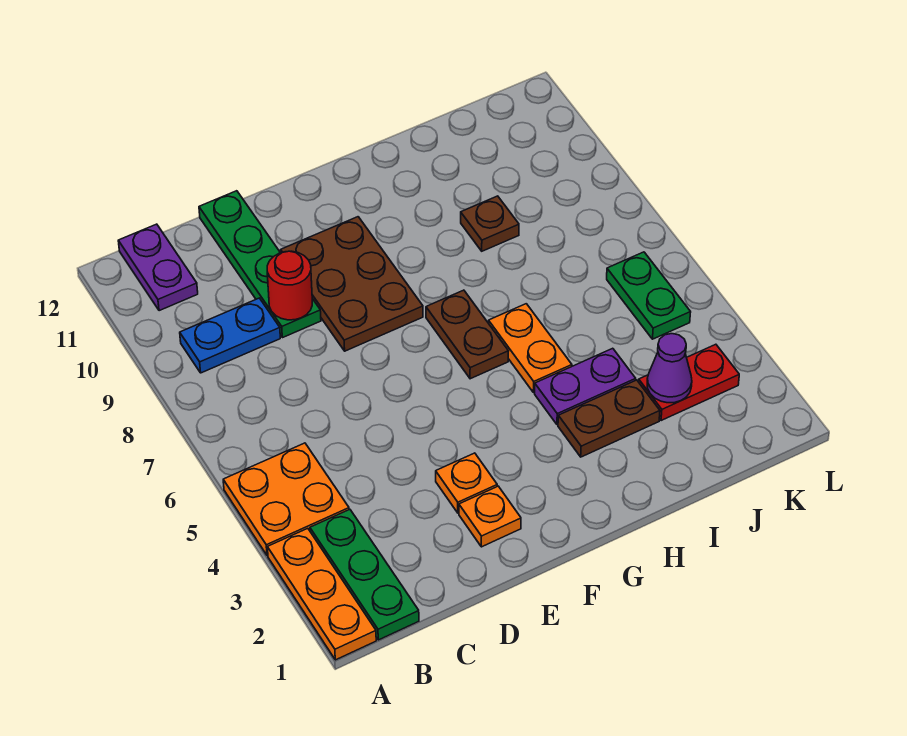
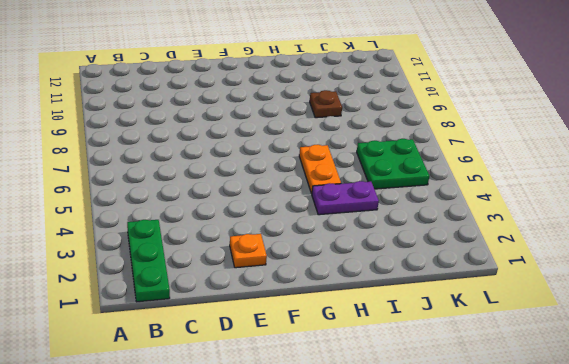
green 2x2 plate [357,139,429,189] -> green 1x2 plate [607,252,691,339]
none -> orange 1x3 plate [267,528,376,660]
none -> orange 2x2 plate [223,443,349,556]
none -> blue 1x2 plate [180,298,280,373]

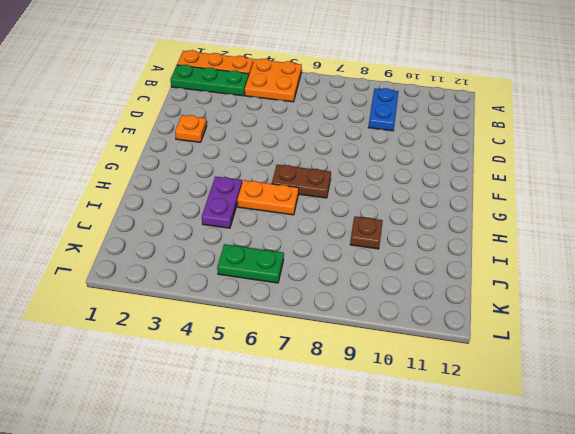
none -> purple 1x2 plate [118,224,198,311]
none -> green 1x4 plate [199,191,321,338]
none -> orange 1x1 plate [436,453,497,513]

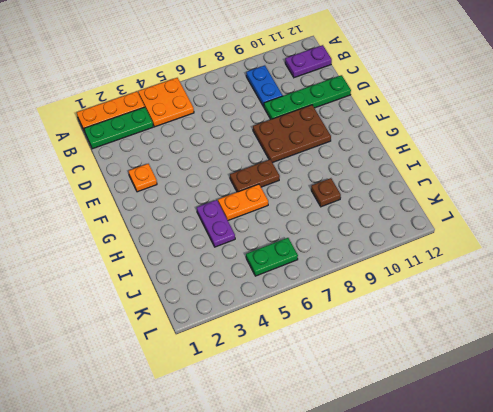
none -> orange 1x1 plate [436,453,497,513]
none -> brown 1x2 plate [558,380,660,457]
none -> red 1x2 plate [639,344,739,421]

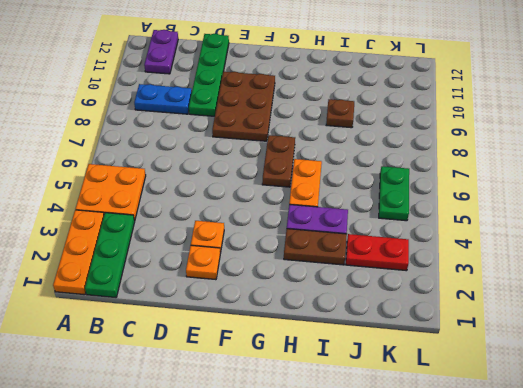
none -> red 1x1 round brick [267,251,312,320]
none -> purple 1x1 cone [647,334,692,403]

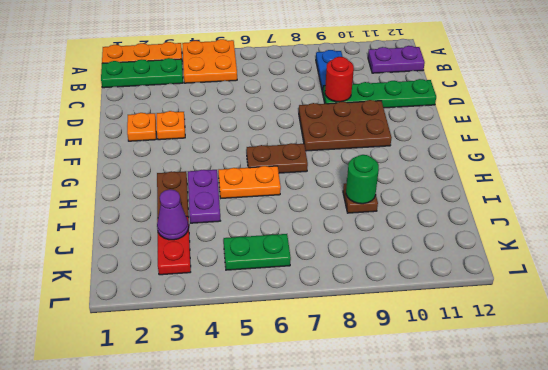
green 1x1 round brick [346,155,379,204] -> none

